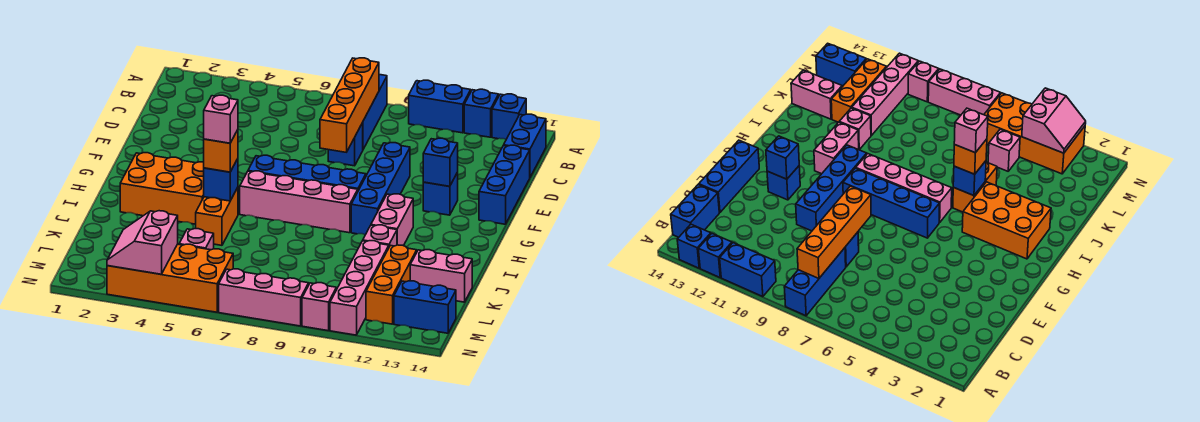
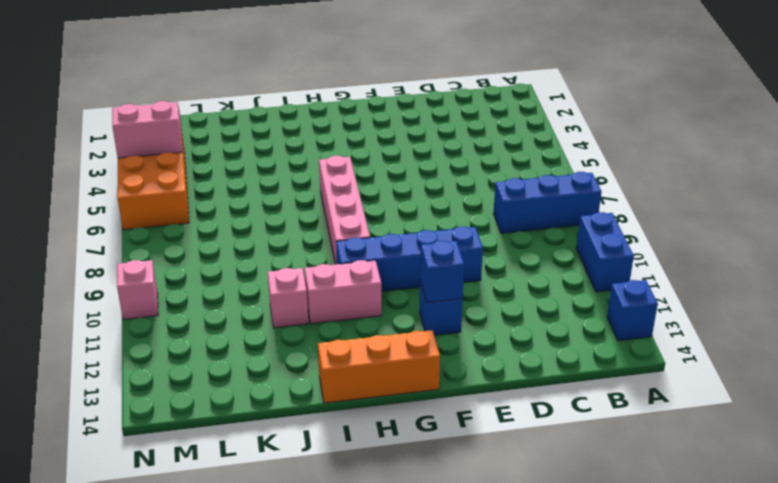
orange 1x3 brick [318,330,440,403] -> orange 1x3 brick moved to [366,245,417,324]
none -> blue 1x1 brick [464,89,499,137]
none -> blue 1x2 brick [504,114,546,177]
none -> blue 1x1 brick [328,123,363,166]

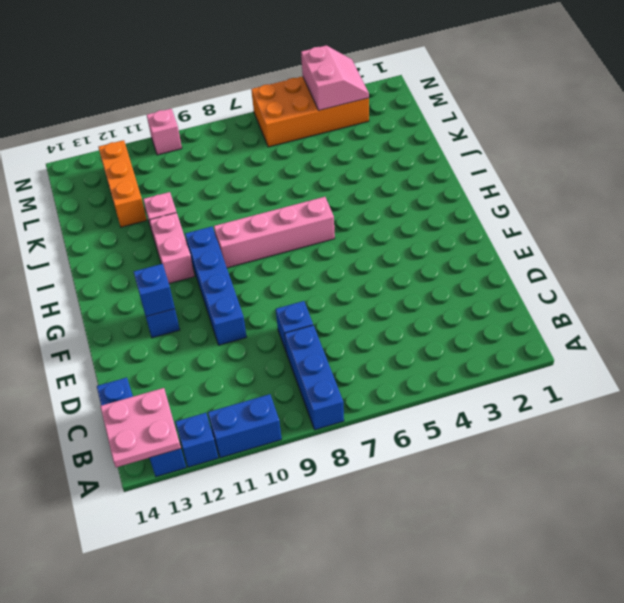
pink 2x2 plate [100,388,181,467] -> none
none -> blue 1x3 brick [479,145,530,224]
none -> blue 1x4 brick [248,155,366,191]
none -> orange 2x3 brick [120,153,204,224]

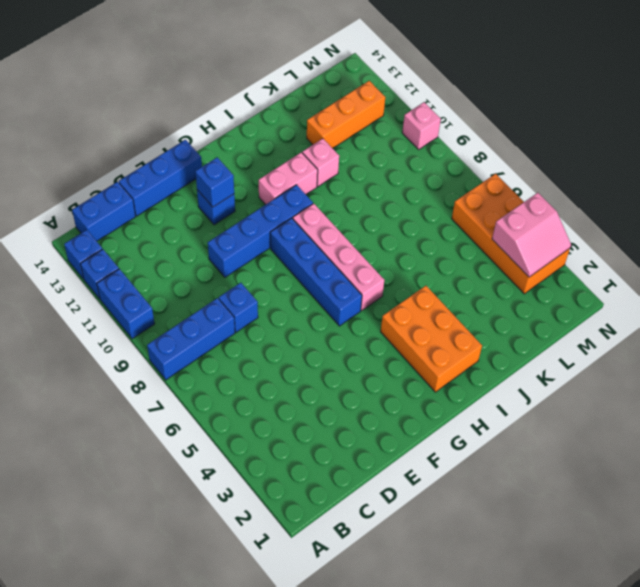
none -> orange 1x2 brick [196,187,238,245]
none -> pink 1x4 brick [330,241,389,335]
none -> pink 1x2 brick [410,250,472,302]

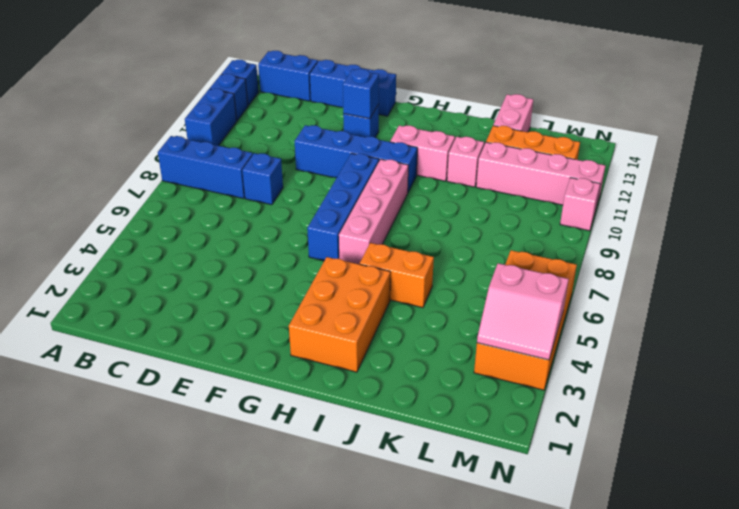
none -> pink 1x1 brick [179,229,214,250]
none -> blue 1x2 brick [394,281,456,333]
none -> pink 1x3 brick [219,269,309,326]

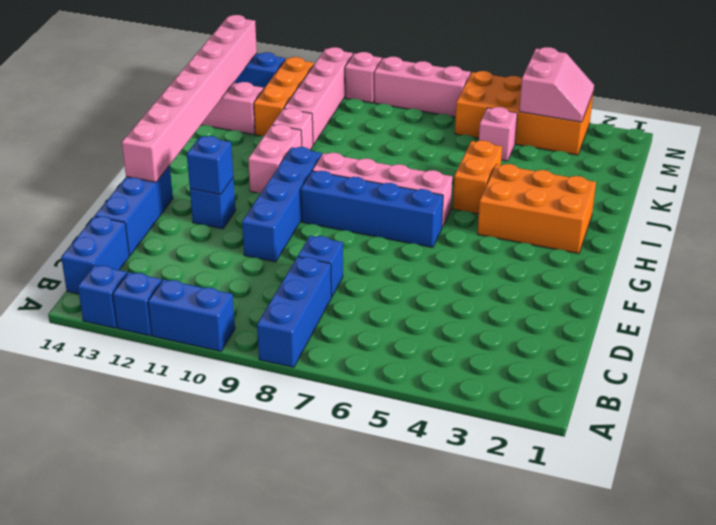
pink 1x8 brick [122,15,257,182] -> none
none -> orange 1x4 brick [320,58,379,152]
none -> blue 1x1 brick [204,159,238,201]
none -> orange 1x1 brick [204,130,238,172]

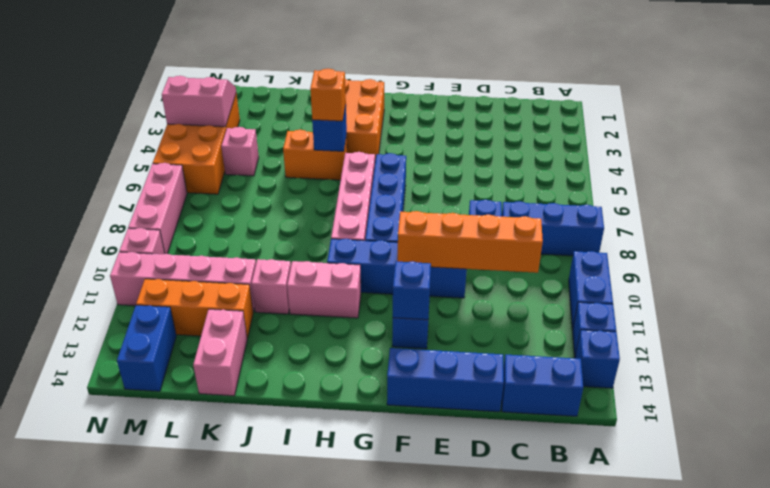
orange 1x4 brick [398,211,543,273] -> orange 1x4 brick moved to [320,58,379,152]
none -> pink 1x1 brick [204,95,238,143]

